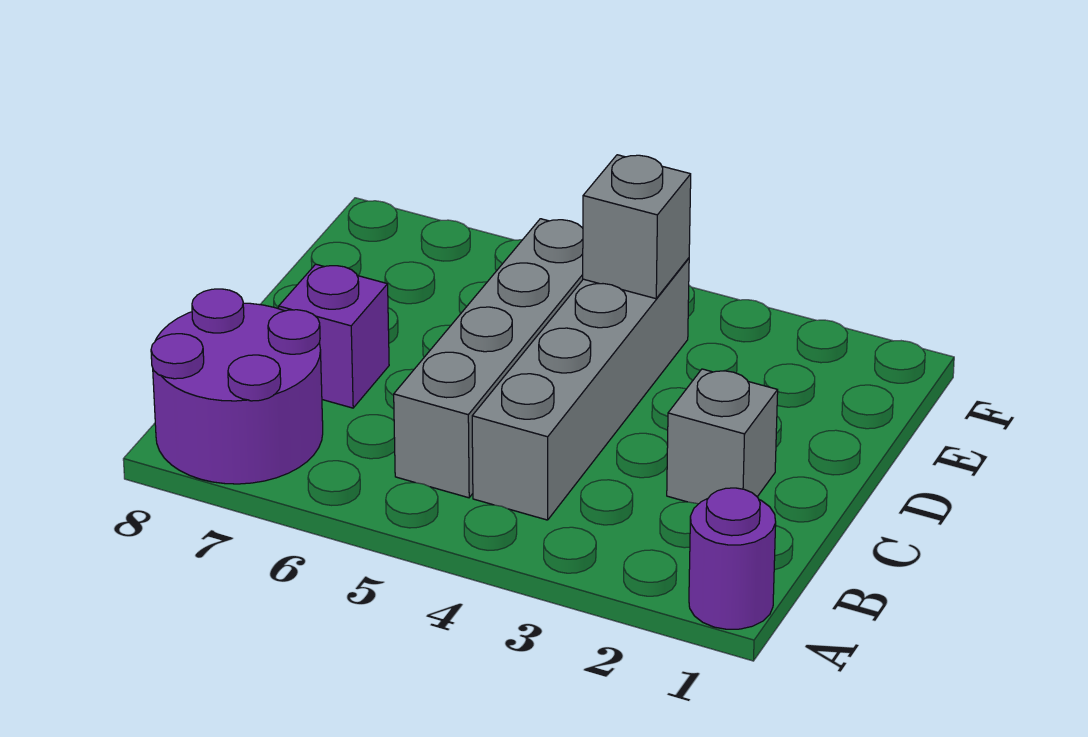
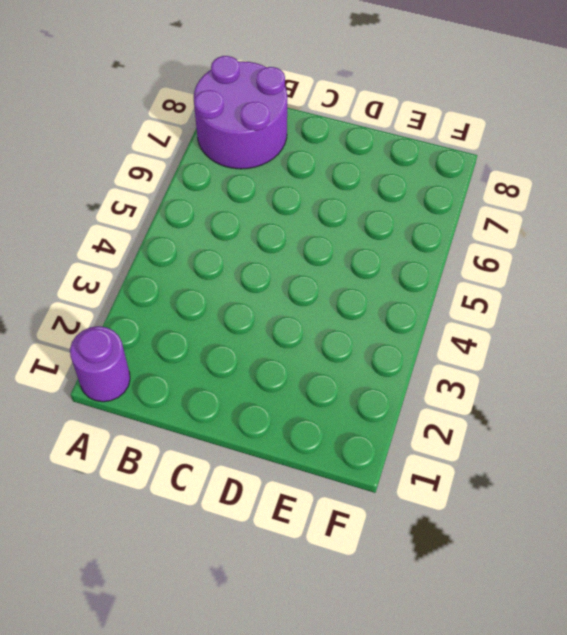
none -> grey 1x4 brick [472,258,689,520]
none -> grey 1x4 brick [394,219,583,498]

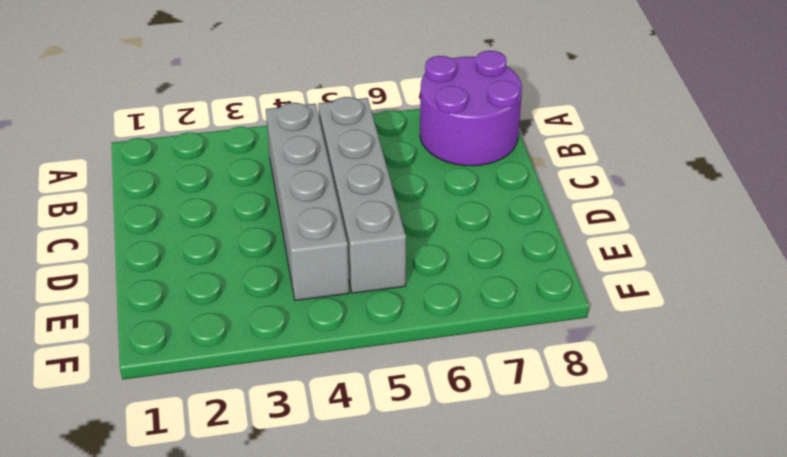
none -> purple 1x1 round brick [689,488,776,629]
none -> grey 1x1 brick [667,369,778,504]

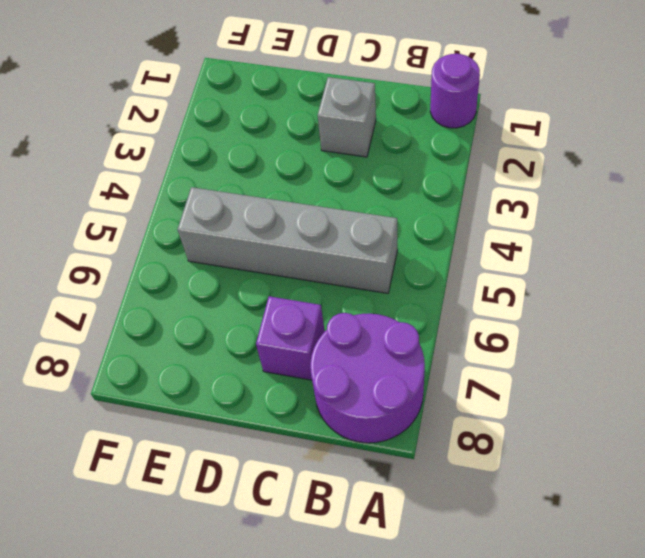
none -> grey 1x4 brick [472,258,689,520]
none -> grey 1x1 brick [583,155,691,299]

